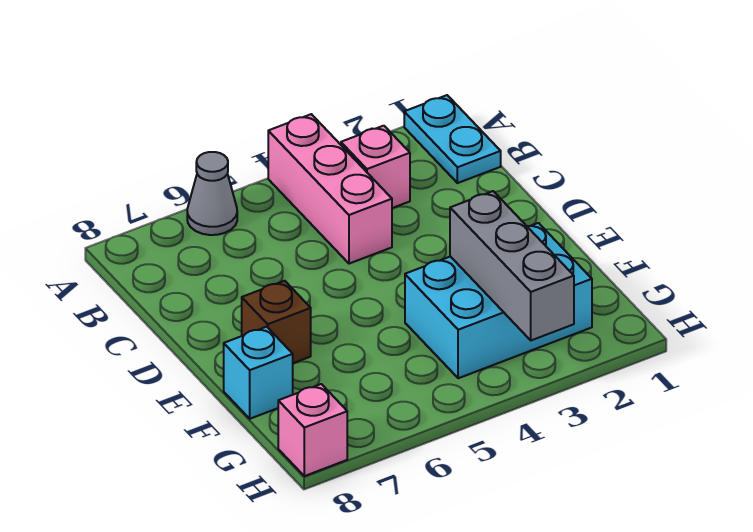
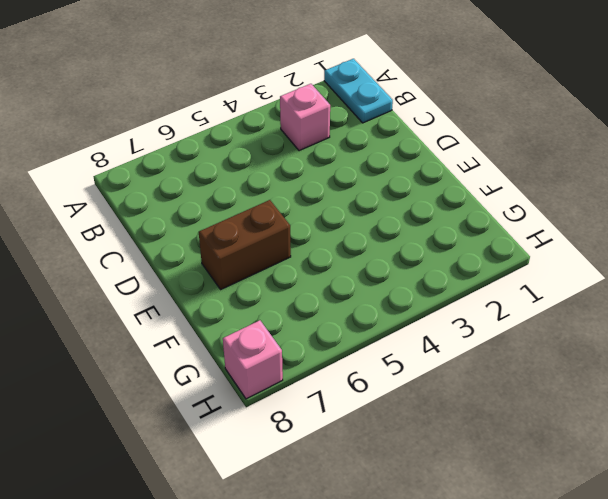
brown 1x2 brick [199,200,291,289] -> brown 1x1 brick [242,281,311,363]
none -> pink 1x3 brick [268,114,392,264]
none -> grey 1x1 cone [187,152,237,235]

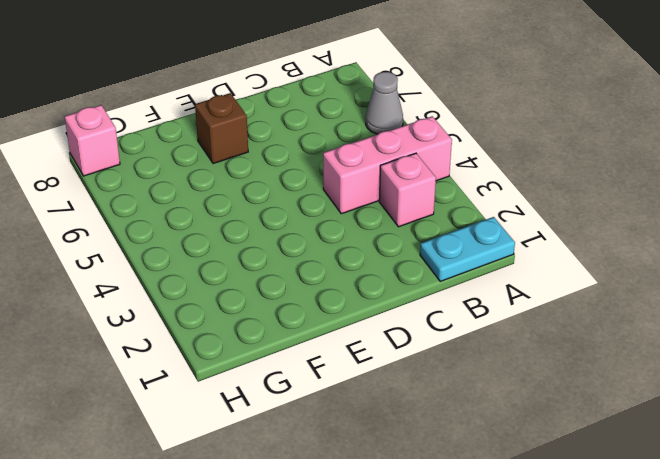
none -> cyan 2x3 brick [405,223,592,378]
none -> cyan 1x1 brick [224,327,293,419]

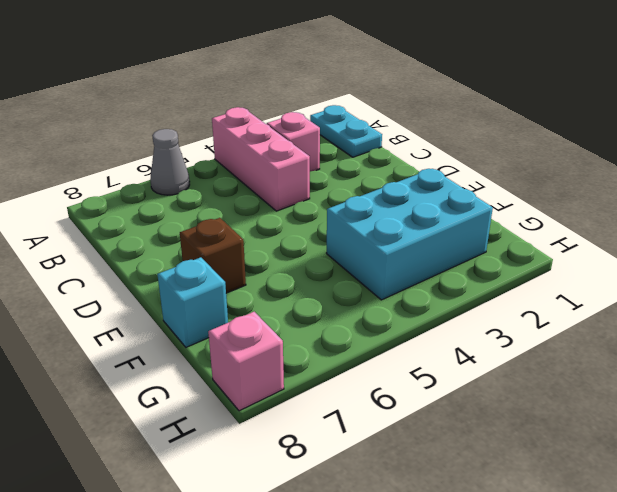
none -> grey 1x3 brick [450,191,574,340]

